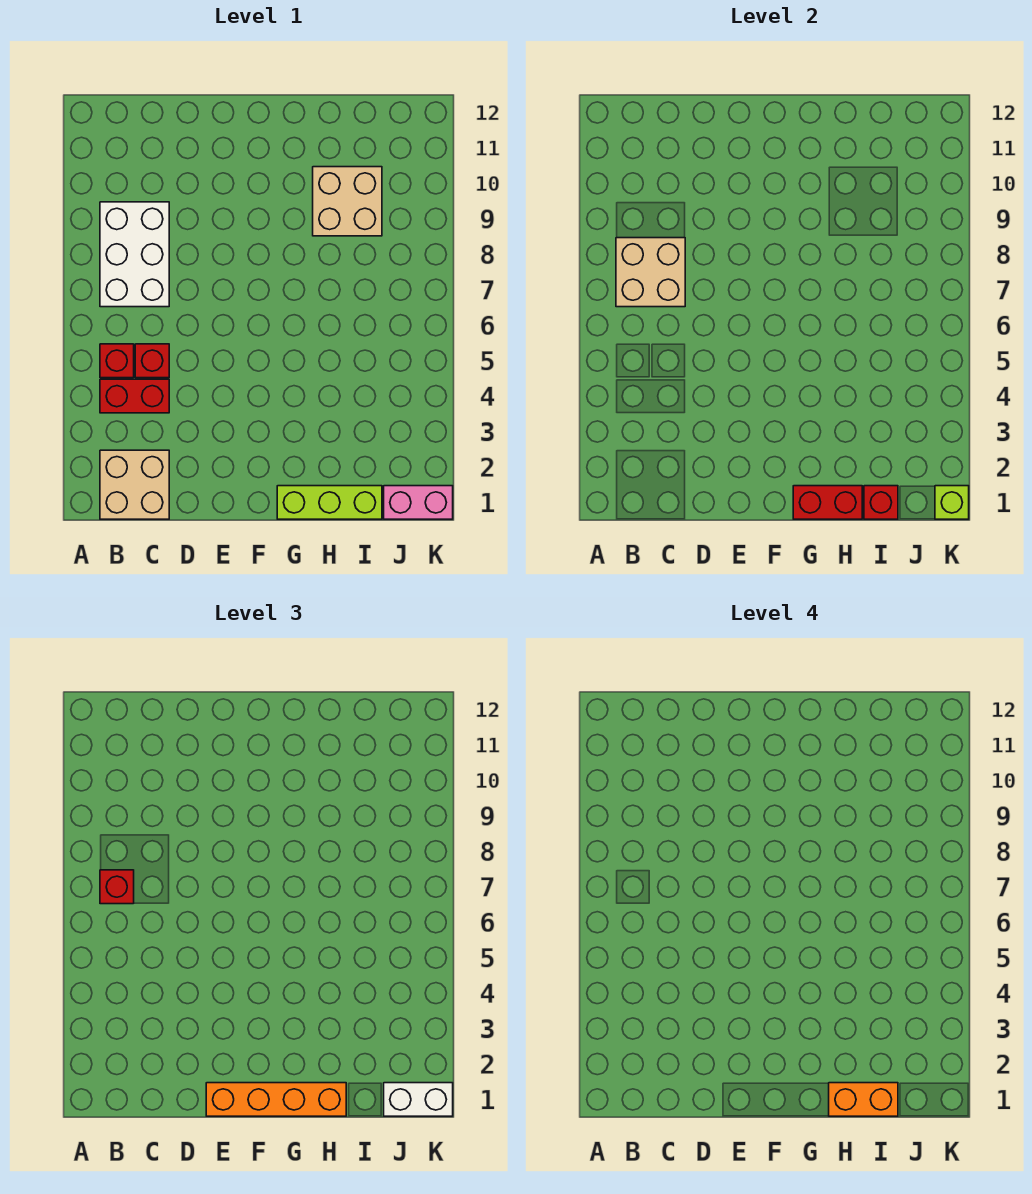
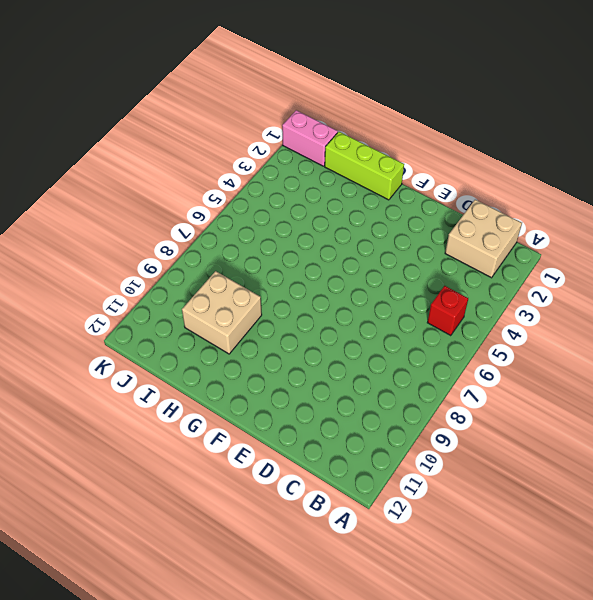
none -> red 1x2 brick [100,379,169,413]
none -> white 2x3 brick [100,202,169,307]
none -> red 1x1 brick [135,344,169,378]

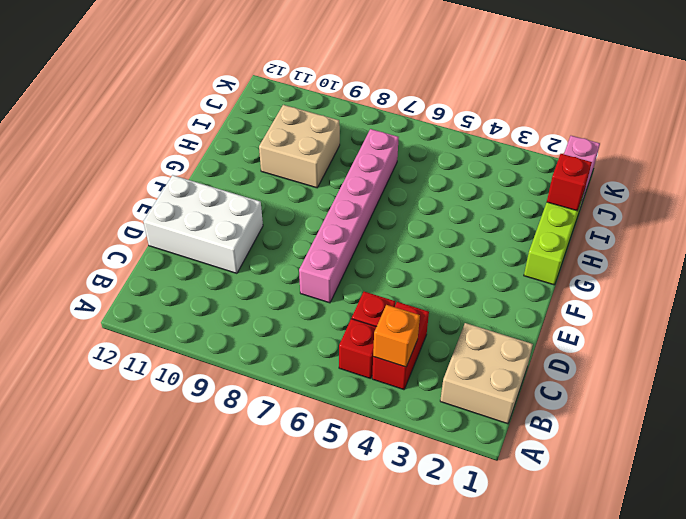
orange 1x1 brick [373,305,420,367] -> none
pink 1x6 brick [299,129,399,303] -> none
white 2x3 brick [143,175,263,273] -> white 2x3 brick moved to [100,202,169,307]
none -> tan 2x2 brick [616,238,685,307]
none -> red 1x2 brick [793,486,862,519]
none -> lime 1x1 brick [935,486,969,519]

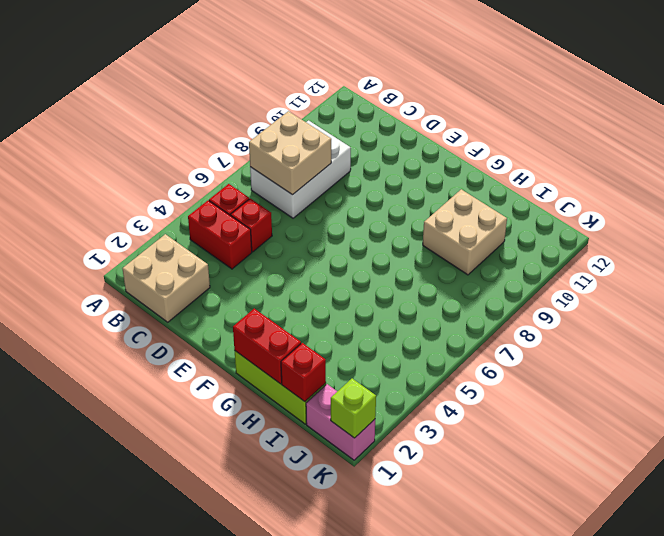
none -> red 1x1 brick [100,870,134,904]
none -> orange 1x4 brick [206,1083,346,1116]
none -> white 1x2 brick [384,1083,453,1116]

